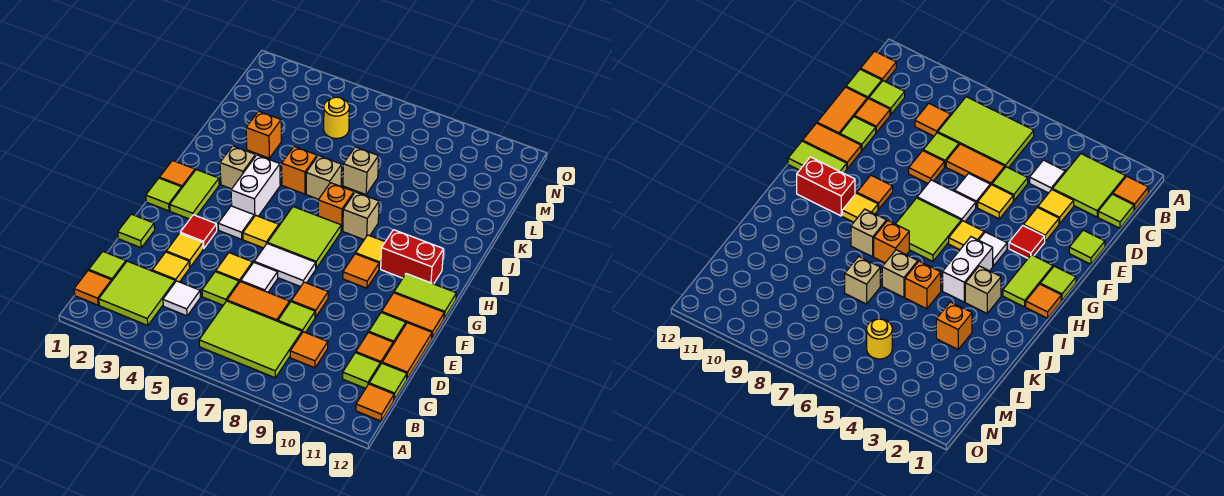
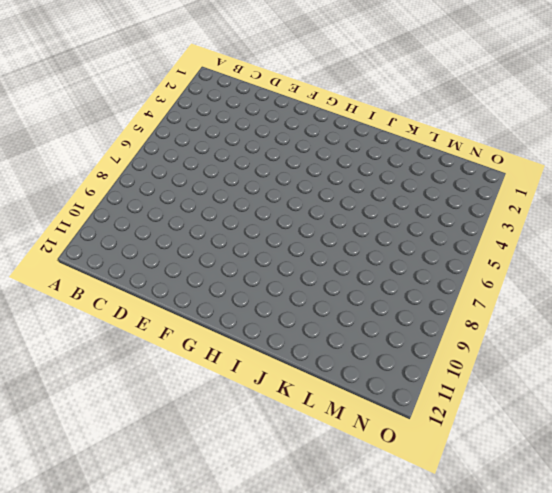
none -> orange 1x1 tile [74,270,112,305]
none -> lime 2x2 tile [99,261,175,326]
none -> lime 2x3 tile [199,301,302,378]
none -> orange 1x1 tile [356,384,394,421]

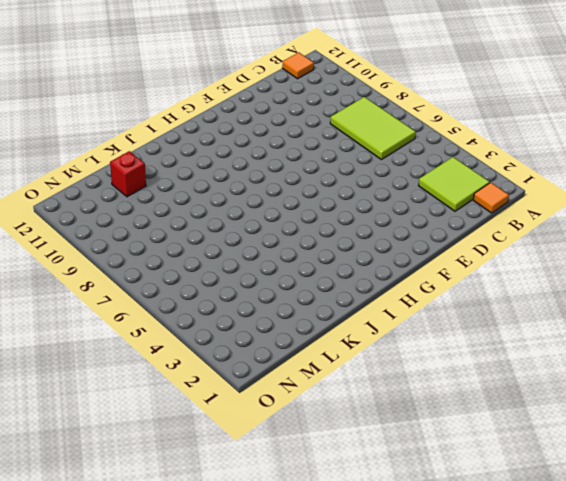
red 1x1 brick [110,151,146,197] -> none
none -> lime 1x1 tile [89,252,126,280]
none -> white 1x1 tile [163,281,201,316]
none -> orange 1x1 tile [290,332,328,368]
none -> lime 1x1 tile [343,353,380,388]

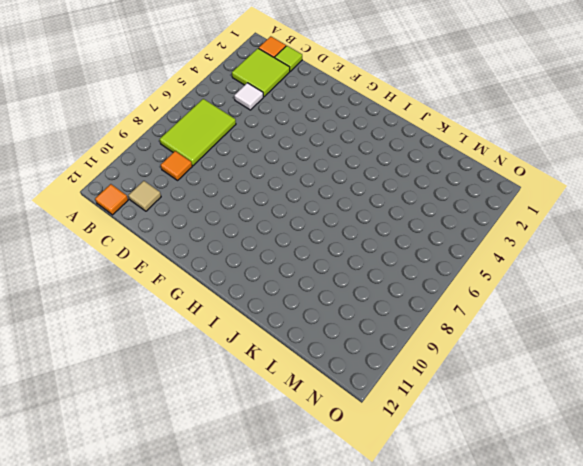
tan 1x1 tile [128,181,161,211] -> lime 1x1 tile [343,353,380,388]
none -> lime 1x1 tile [369,363,407,400]
none -> yellow 1x1 tile [152,252,190,282]
none -> lime 1x1 tile [202,272,239,305]
none -> orange 1x2 tile [227,282,290,321]

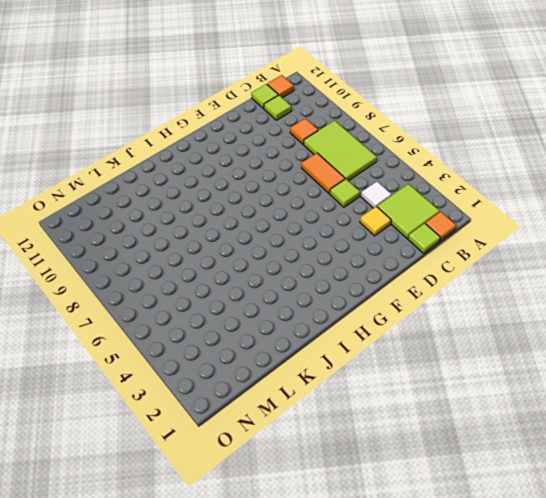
none -> lime 1x1 tile [278,302,315,333]
none -> orange 1x1 tile [356,332,393,365]
none -> orange 1x2 tile [382,323,432,379]
none -> lime 1x1 tile [118,214,155,248]

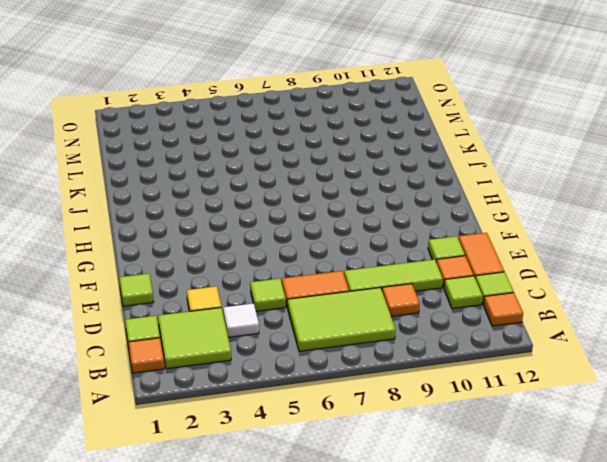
lime 1x3 tile [344,260,443,291] -> lime 1x1 tile [278,302,315,333]
none -> yellow 1x1 tile [166,233,203,267]
none -> yellow 1x1 tile [216,253,253,282]
none -> white 1x1 tile [241,263,278,292]
none -> orange 1x1 tile [291,282,328,317]

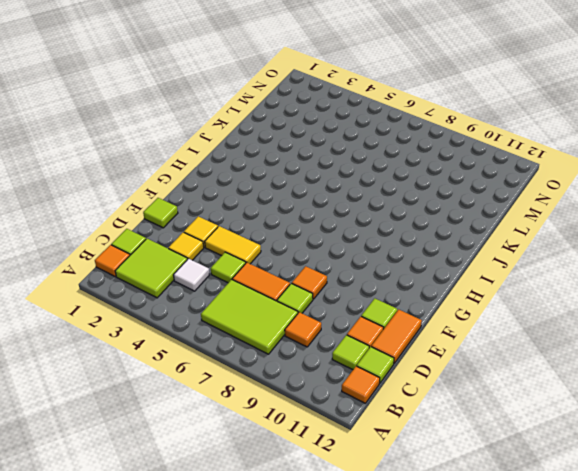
yellow 1x2 tile [205,226,261,264] -> yellow 1x1 tile [216,253,253,282]
none -> white 1x1 tile [241,263,278,292]
none -> red 1x1 tile [180,215,217,248]
none -> white 1x2 tile [254,243,316,287]
none -> orange 1x2 tile [382,293,444,338]

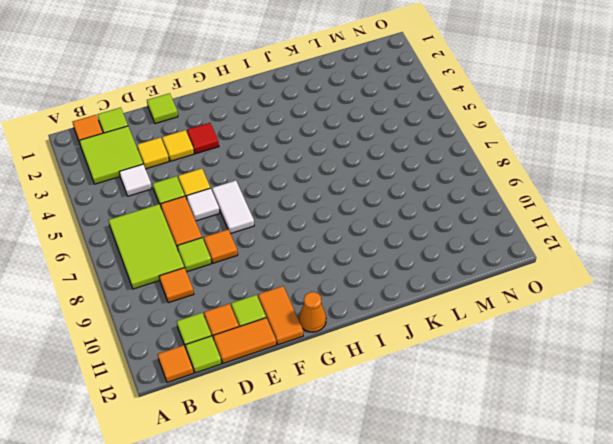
orange 1x1 cone [299,292,326,332] -> lime 1x2 tile [394,274,456,318]
none -> lime 1x1 tile [146,178,182,211]
none -> lime 1x2 tile [170,170,219,219]
none -> white 1x1 tile [218,206,254,239]
none -> yellow 1x1 tile [243,215,279,248]

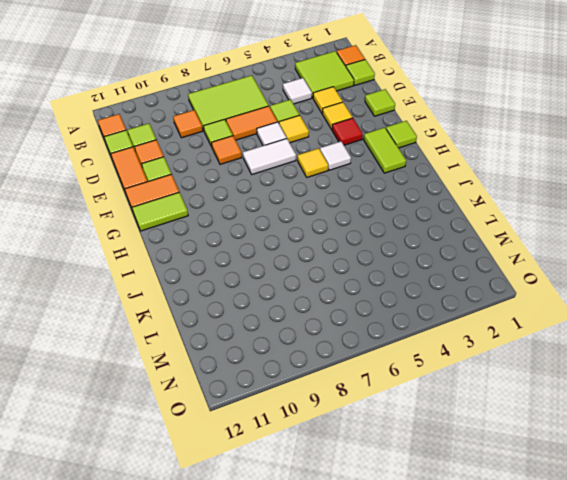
none -> lime 2x2 tile [268,207,341,268]
none -> orange 1x1 tile [343,254,379,288]
none -> orange 1x1 tile [159,161,195,187]
none -> white 1x2 brick [231,155,280,216]

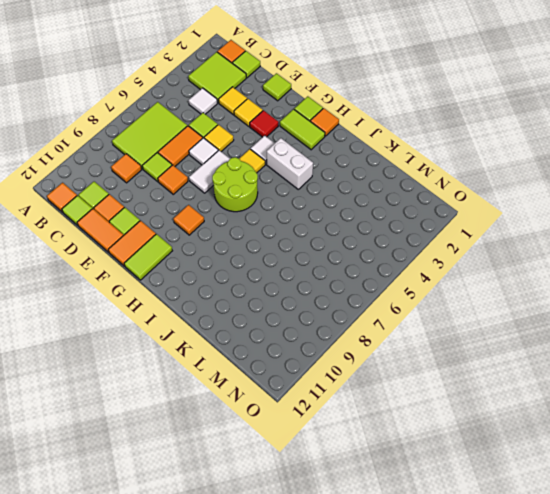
lime 2x2 round brick [212,157,258,212] -> lime 2x2 tile [268,207,341,268]
none -> yellow 1x1 tile [356,235,385,269]
none -> red 1x2 brick [381,230,444,284]
none -> tan 1x1 brick [220,146,256,189]
none -> orange 1x1 brick [318,183,354,231]

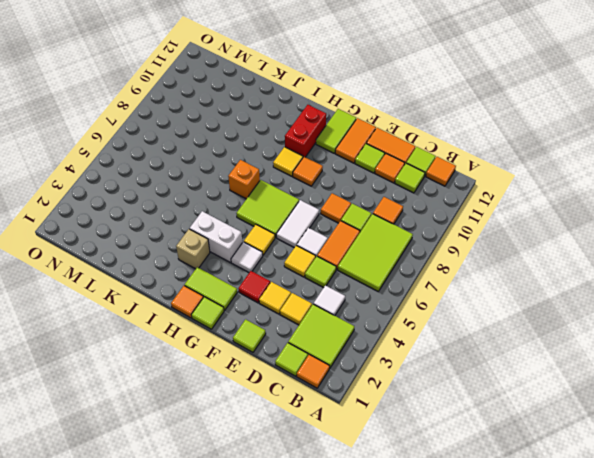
none -> tan 1x1 brick [343,192,379,240]
none -> orange 1x1 brick [282,147,317,194]
none -> tan 1x1 brick [306,156,342,199]
none -> orange 1x1 brick [246,111,281,158]

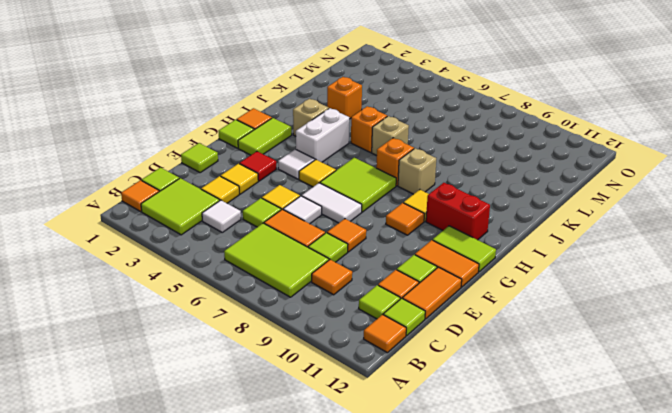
none -> tan 1x1 brick [343,147,379,195]
none -> yellow 1x1 round brick [324,97,349,138]

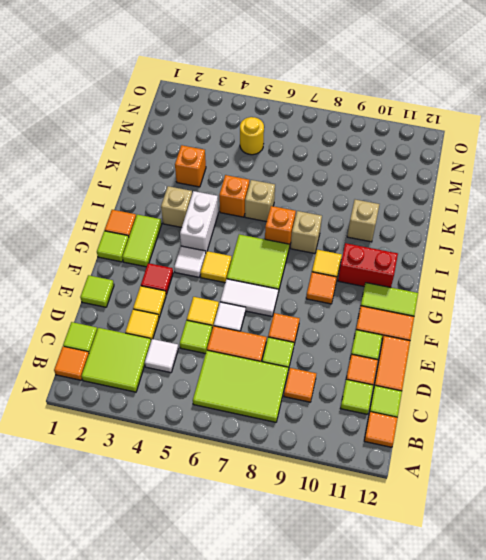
tan 1x1 brick [347,200,379,242] -> tan 1x1 brick moved to [343,147,379,195]

